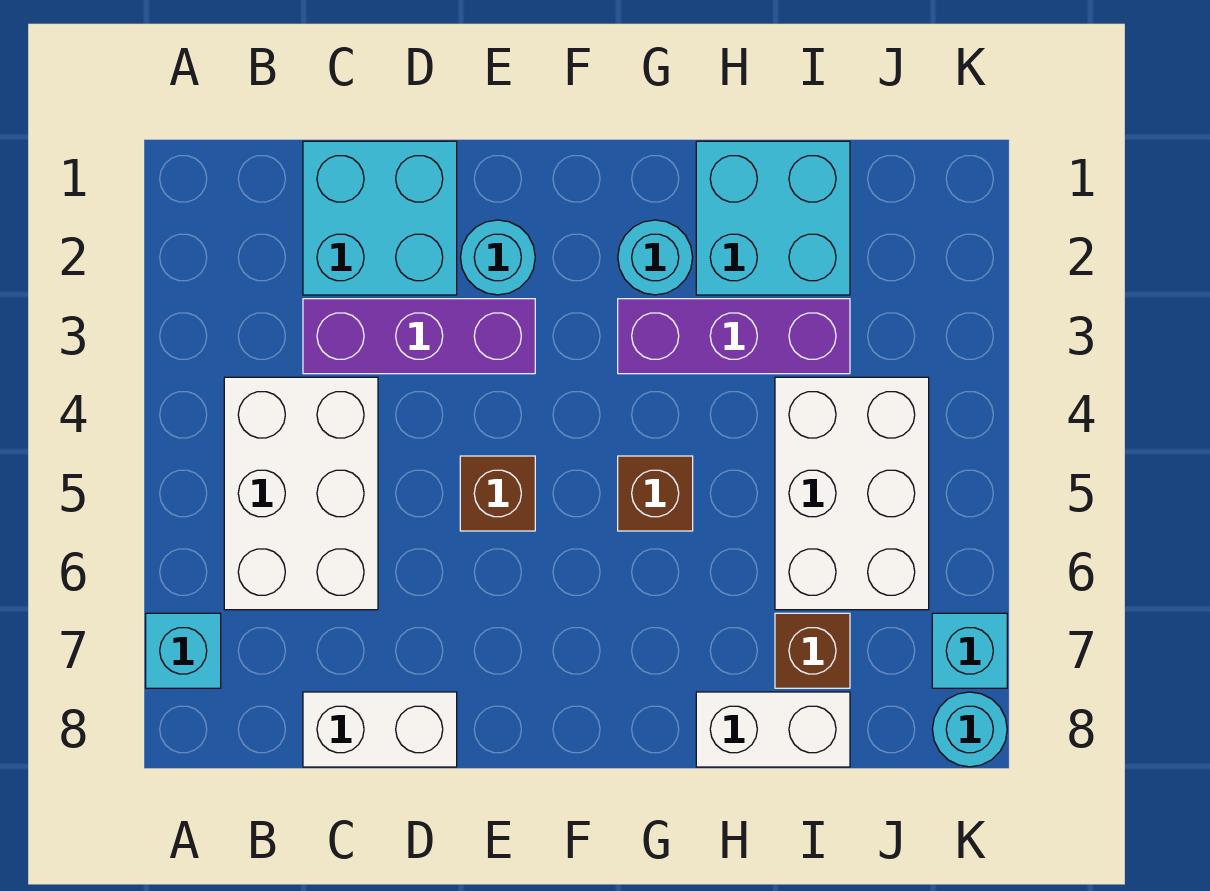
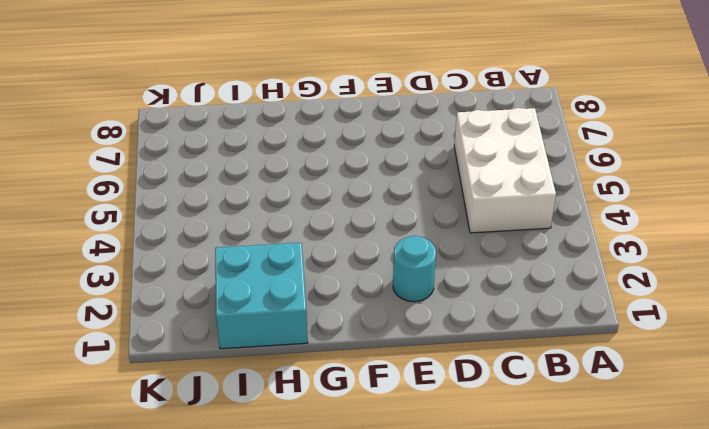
none -> cyan 1x1 brick [146,613,221,688]
none -> cyan 2x2 brick [303,141,457,295]
none -> purple 1x3 brick [303,299,535,374]

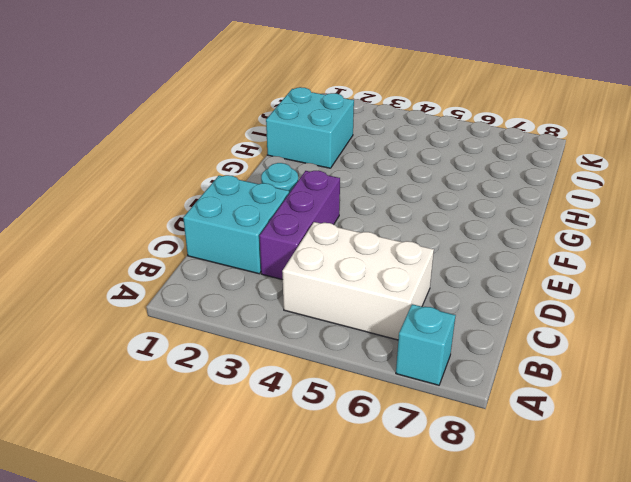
none -> white 1x2 brick [303,692,457,767]
none -> brown 1x1 brick [460,456,535,531]
none -> cyan 1x1 round brick [618,220,693,295]

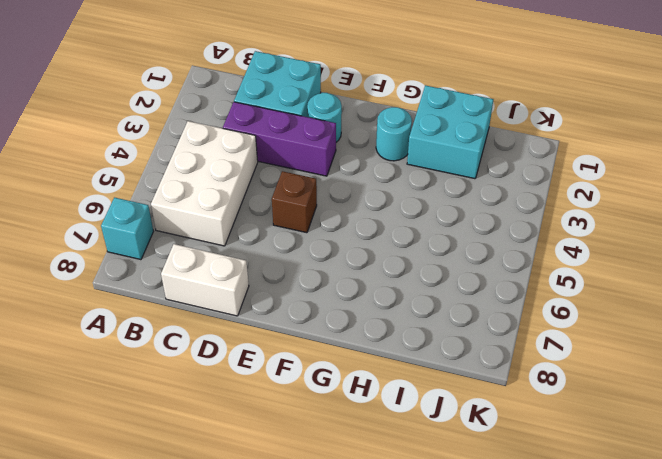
none -> purple 1x3 brick [618,299,850,374]
none -> brown 1x1 brick [618,456,693,531]
none -> white 1x2 brick [696,692,850,767]

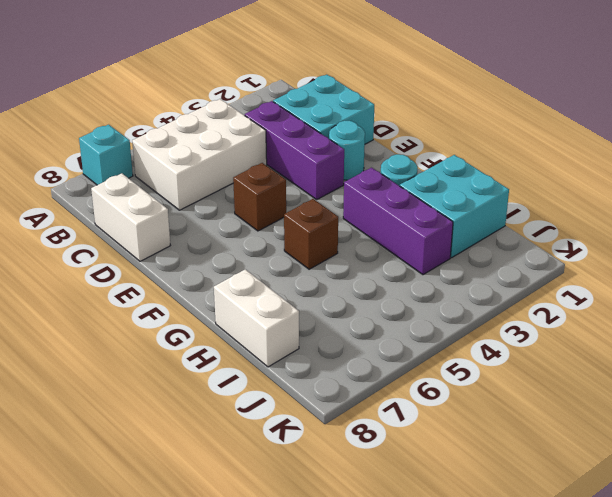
none -> white 2x3 brick [775,377,929,610]
none -> brown 1x1 brick [775,613,850,688]
none -> cyan 1x1 brick [932,613,1007,688]

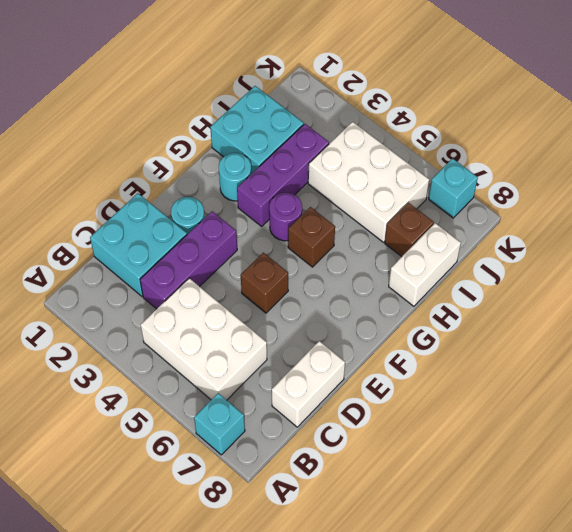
purple 1x1 round brick [269,193,302,241] -> none
none -> cyan 1x1 round brick [932,692,1007,767]

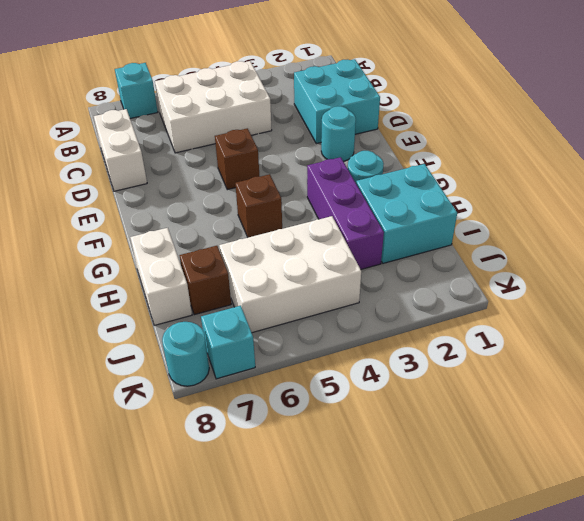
none -> purple 1x3 brick [303,299,535,374]

